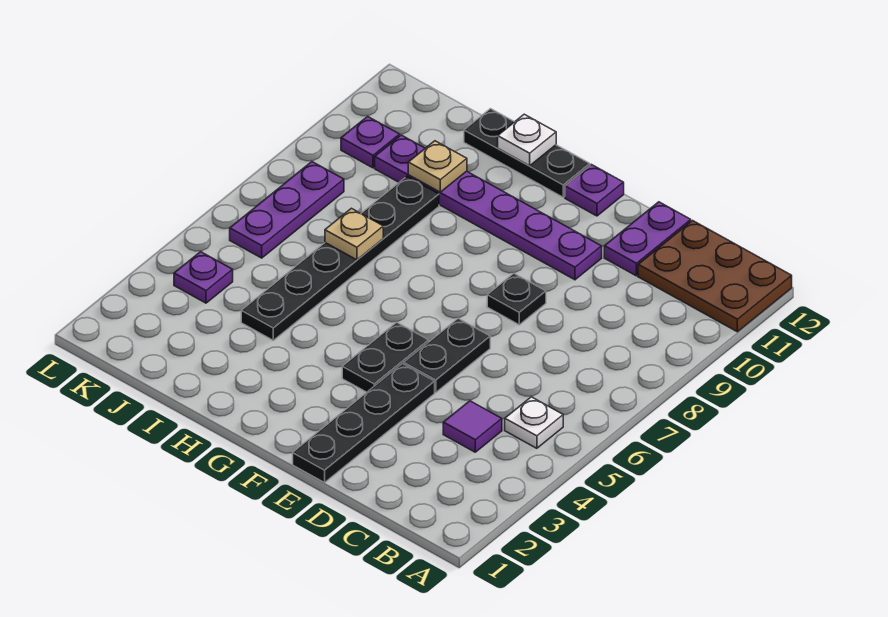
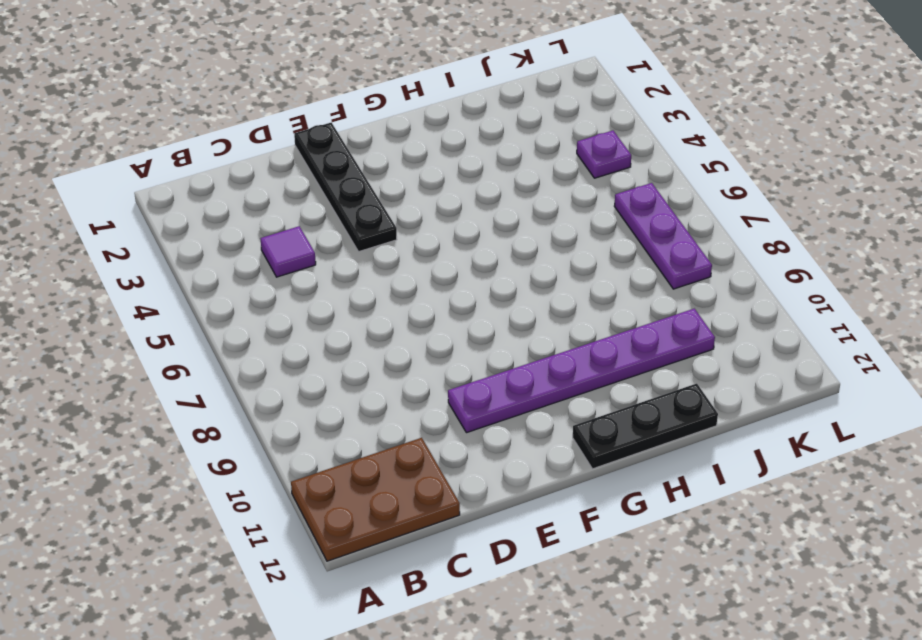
none -> white 1x1 plate [505,397,563,448]
none -> purple 1x2 plate [604,202,691,276]
none -> black 1x2 plate [404,319,490,392]

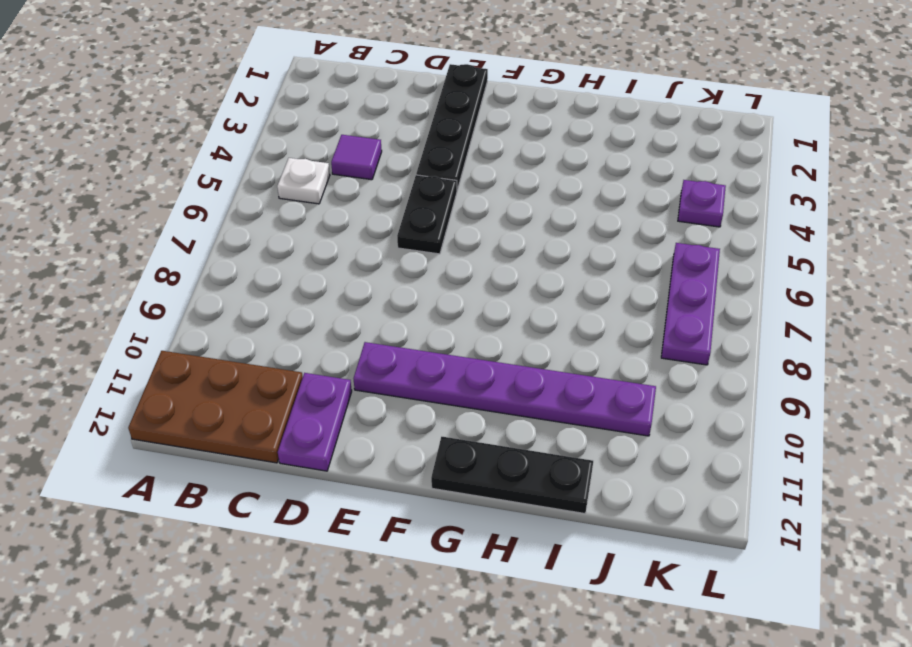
none -> black 1x1 plate [487,274,546,325]
none -> black 1x2 plate [342,322,429,392]
none -> purple 1x1 plate [565,165,624,216]

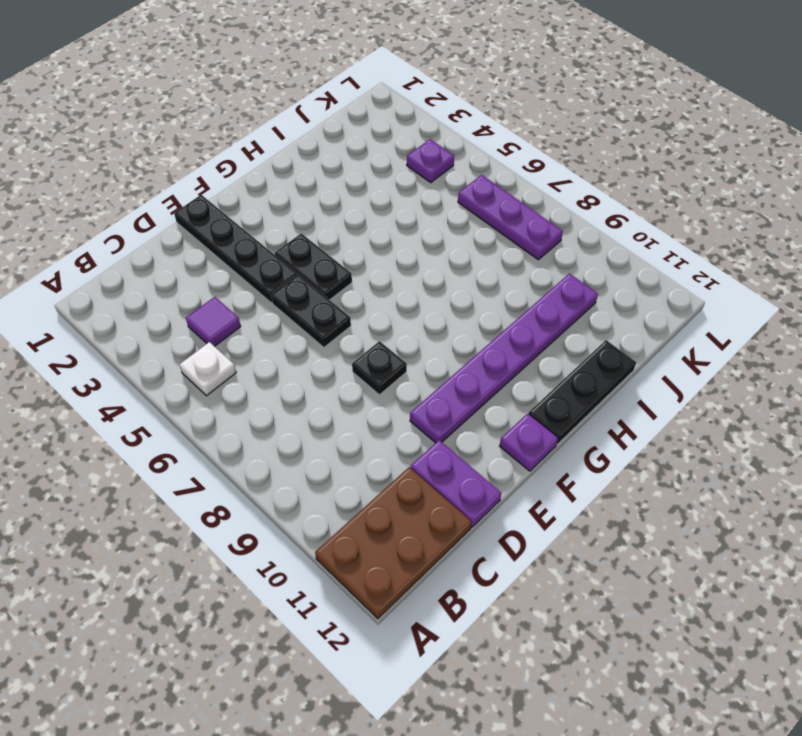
none -> black 1x6 plate [241,176,439,340]
none -> purple 1x1 plate [341,117,400,168]
none -> white 1x1 plate [498,114,556,166]

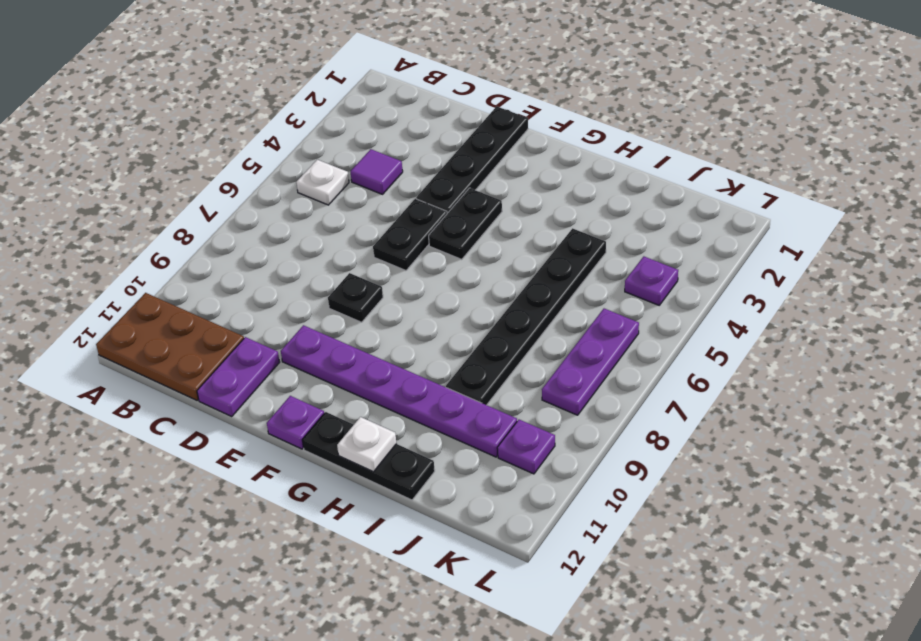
none -> tan 1x1 plate [325,208,383,260]
none -> tan 1x1 plate [408,141,467,192]

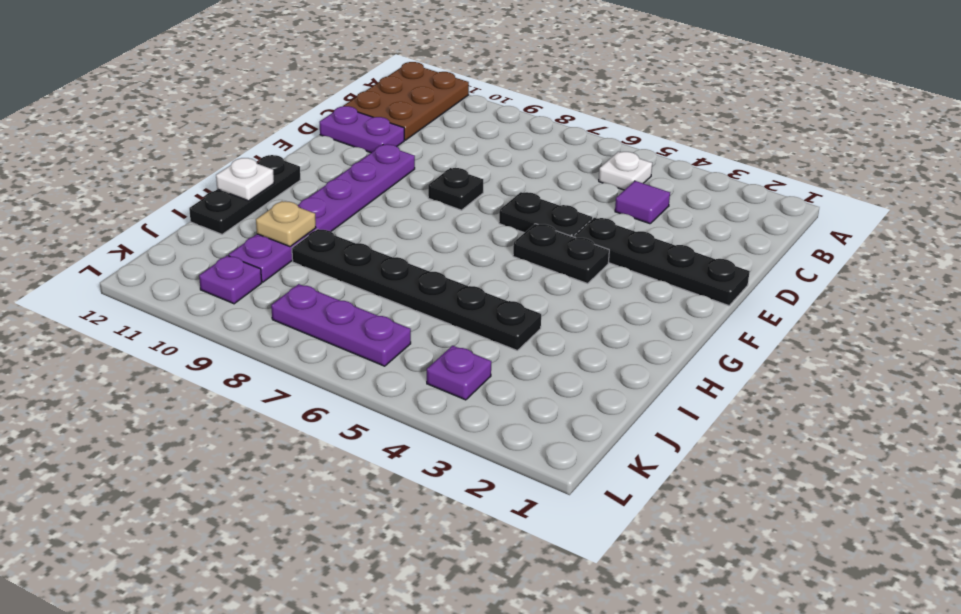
none -> purple 1x1 plate [565,165,624,216]
none -> tan 1x1 plate [325,208,383,260]

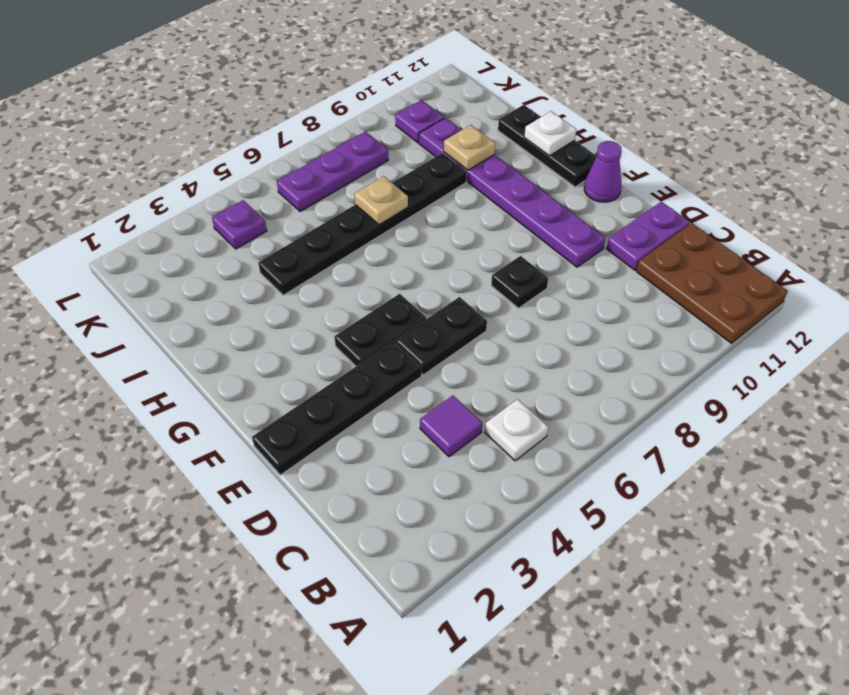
purple 1x1 cone [584,141,622,202] -> purple 1x1 plate [565,165,624,216]

